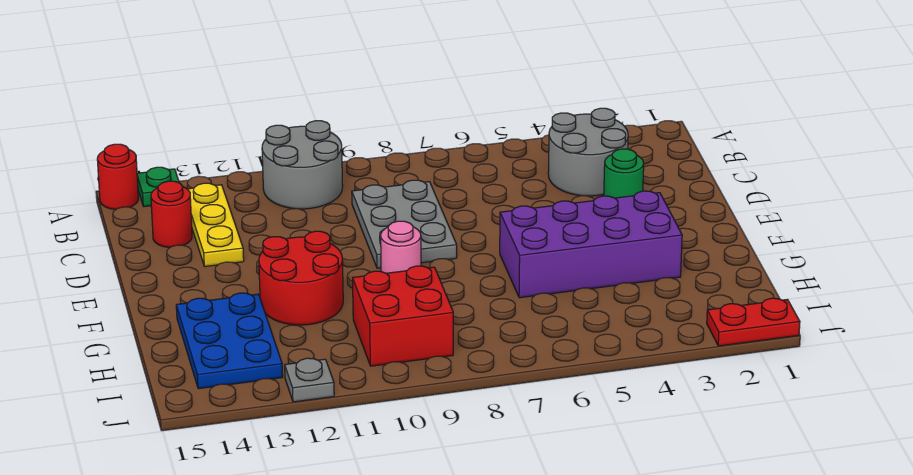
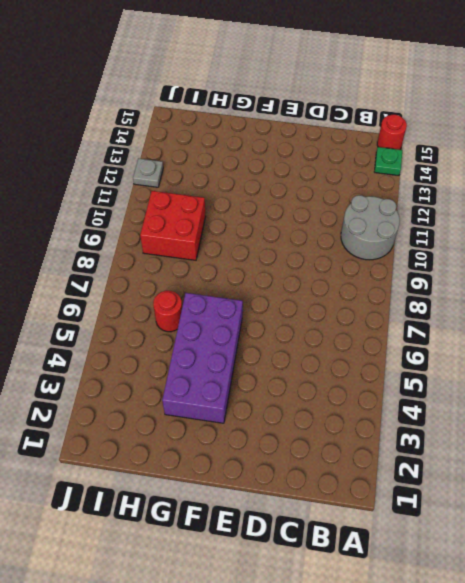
red 1x1 round brick [153,291,182,332] -> red 1x1 round brick moved to [151,181,192,247]
none -> grey 2x2 round brick [548,108,628,196]
none -> yellow 1x3 plate [188,183,244,266]
none -> grey 2x3 plate [352,180,457,268]

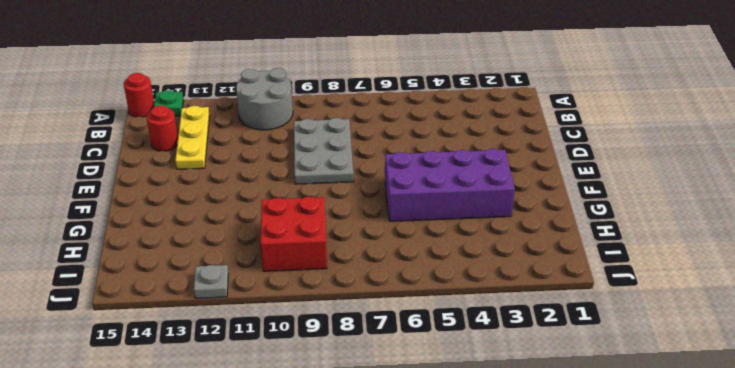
none -> grey 2x2 round brick [548,108,628,196]
none -> green 1x1 round brick [604,149,644,198]
none -> pink 1x1 round brick [381,221,421,273]

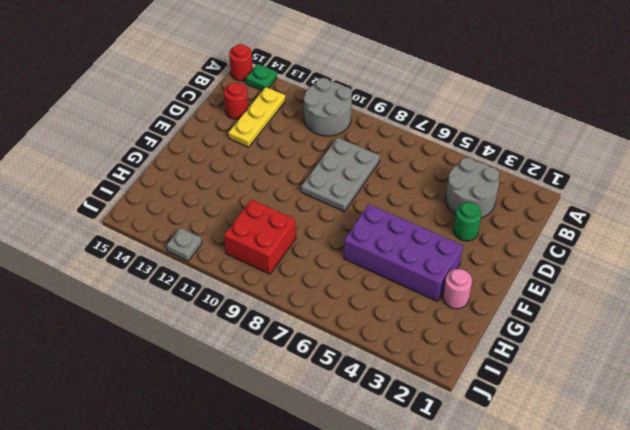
pink 1x1 round brick [443,269,472,309] -> pink 1x1 round brick moved to [381,221,421,273]
none -> red 2x2 round brick [259,231,343,325]
none -> blue 2x3 plate [176,293,283,389]
none -> red 1x2 plate [707,298,800,346]

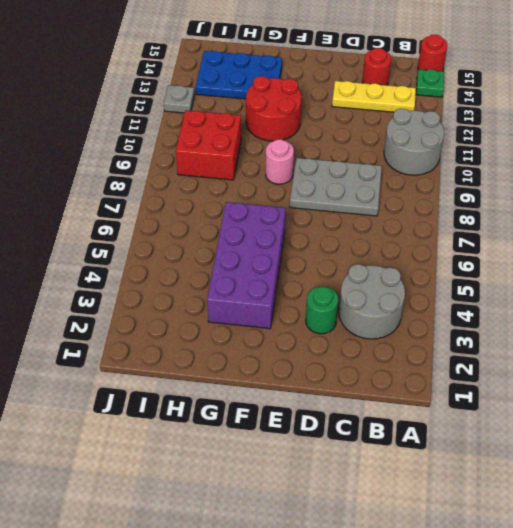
none -> red 1x2 plate [707,298,800,346]

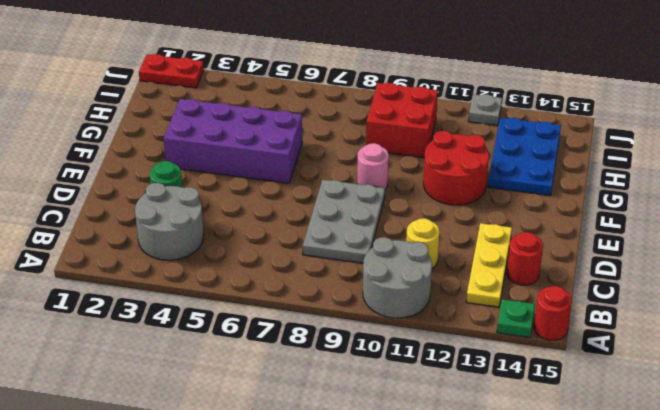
yellow 1x1 round brick [406,218,439,268] -> none

